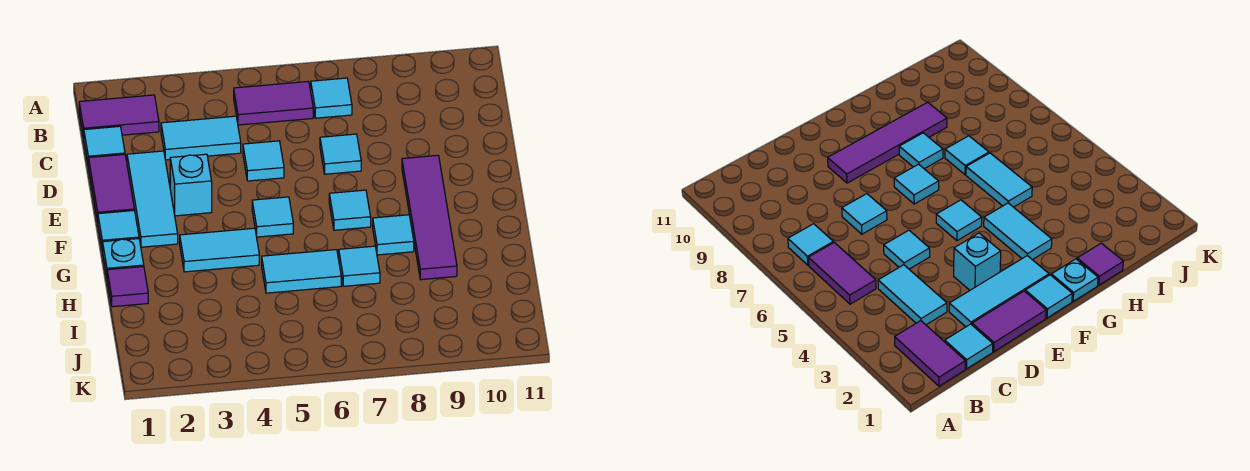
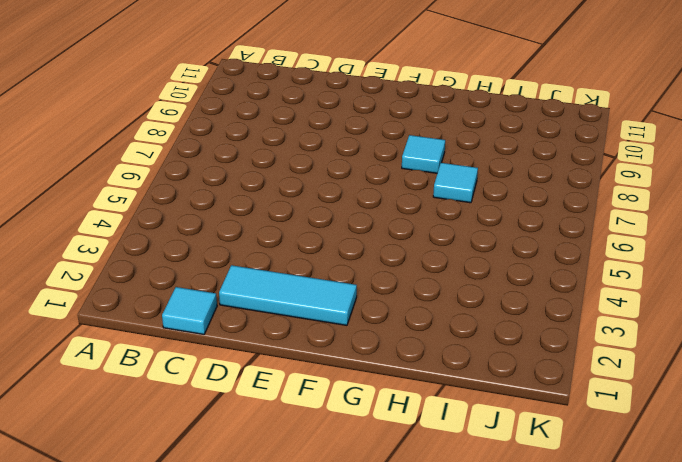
none -> purple 1x2 tile [79,95,159,137]
none -> purple 1x2 tile [234,81,313,125]
none -> cyan 1x1 tile [311,78,352,118]

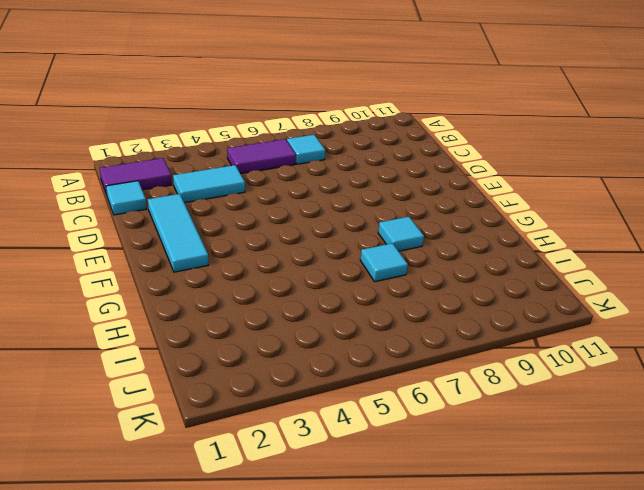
none -> purple 1x2 tile [89,154,134,221]
none -> cyan 1x1 tile [243,141,284,181]
none -> cyan 1x1 tile [320,134,361,174]

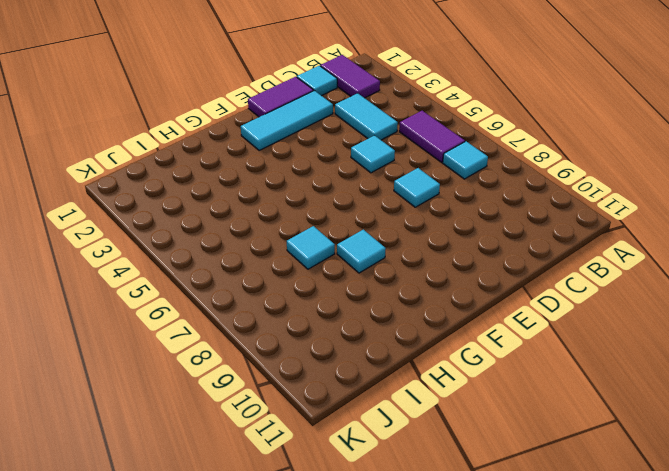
none -> cyan 1x1 brick [170,154,212,216]
none -> purple 1x4 tile [402,155,457,280]
none -> cyan 1x1 tile [98,210,139,250]

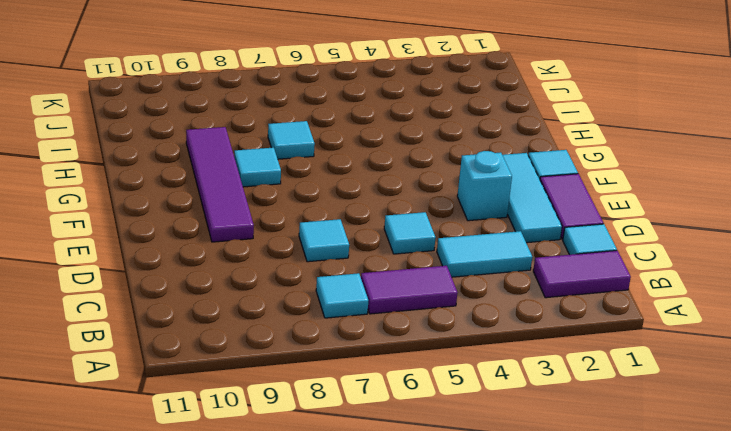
none -> cyan 1x1 tile [252,197,293,237]
none -> cyan 1x1 tile [329,190,371,230]
none -> cyan 1x1 plate [103,239,144,276]

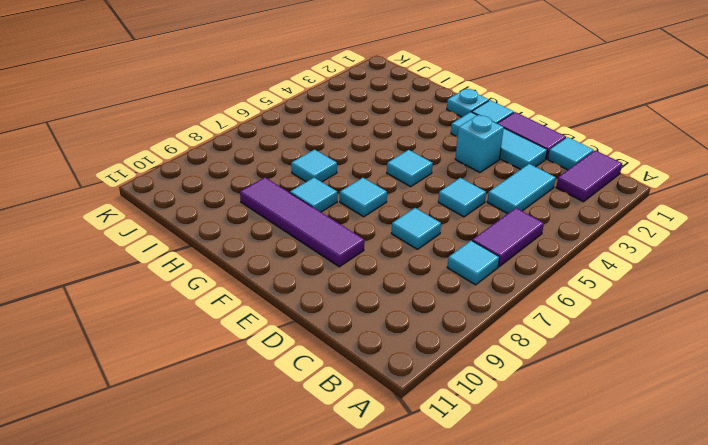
none -> cyan 1x2 tile [180,228,259,272]
none -> purple 1x1 tile [107,267,148,307]
none -> cyan 1x2 tile [262,250,341,293]

